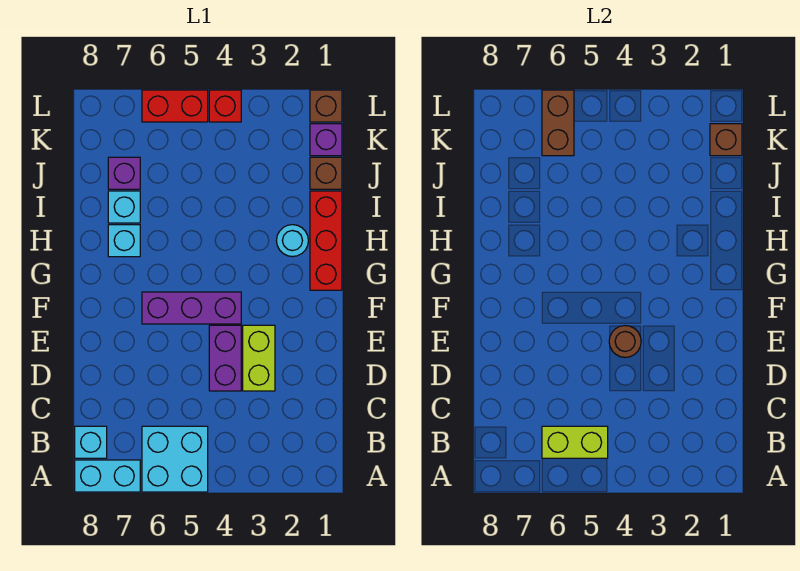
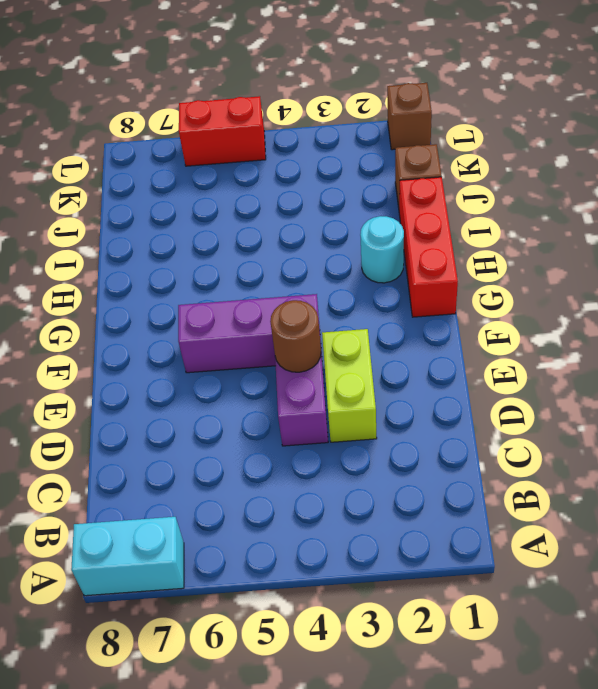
none -> cyan 2x2 brick [142,426,208,492]
none -> cyan 1x1 brick [75,426,107,458]
none -> cyan 1x1 brick [108,225,140,257]

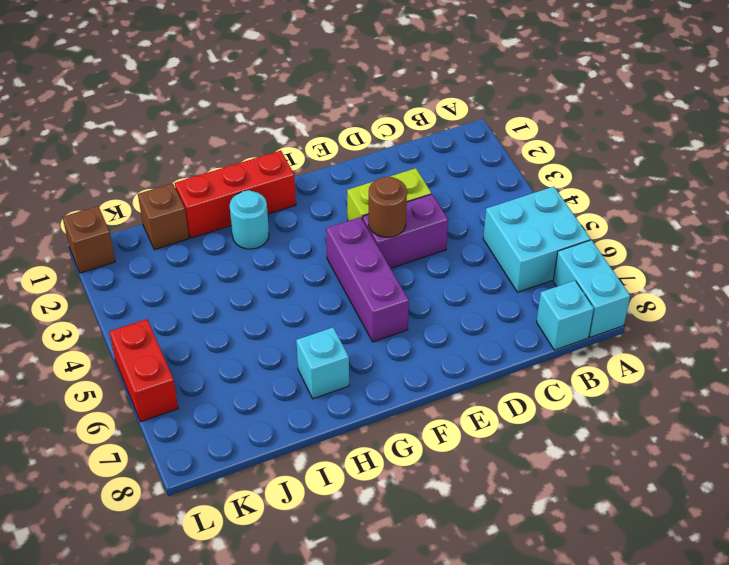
none -> cyan 1x1 brick [108,191,140,223]
none -> purple 1x1 brick [108,157,140,189]
none -> purple 1x1 brick [310,124,342,156]

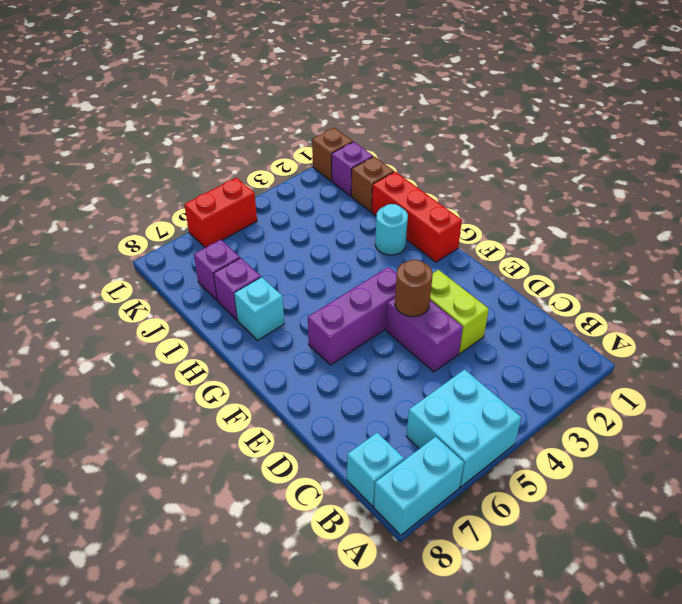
purple 1x1 brick [213,258,261,320] -> cyan 1x1 brick [108,191,140,223]
none -> red 1x1 brick [209,90,241,122]
none -> lime 1x2 brick [542,426,608,458]
none -> brown 1x1 brick [710,124,742,156]

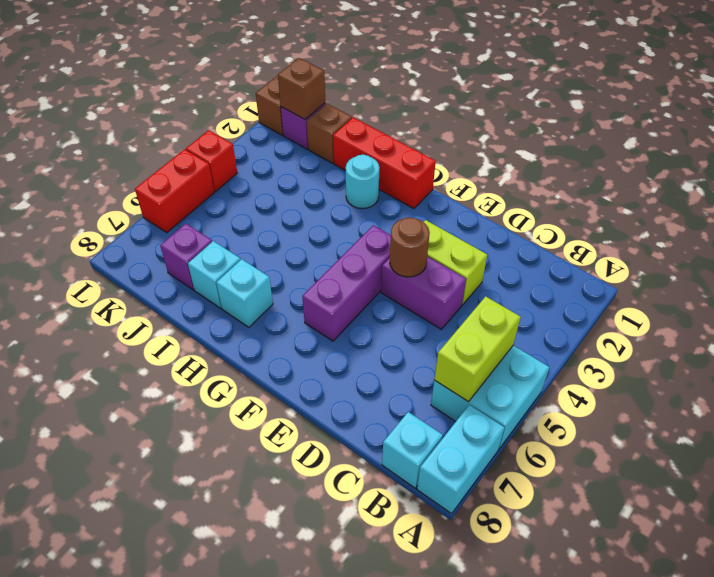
none -> brown 1x2 brick [542,90,574,156]

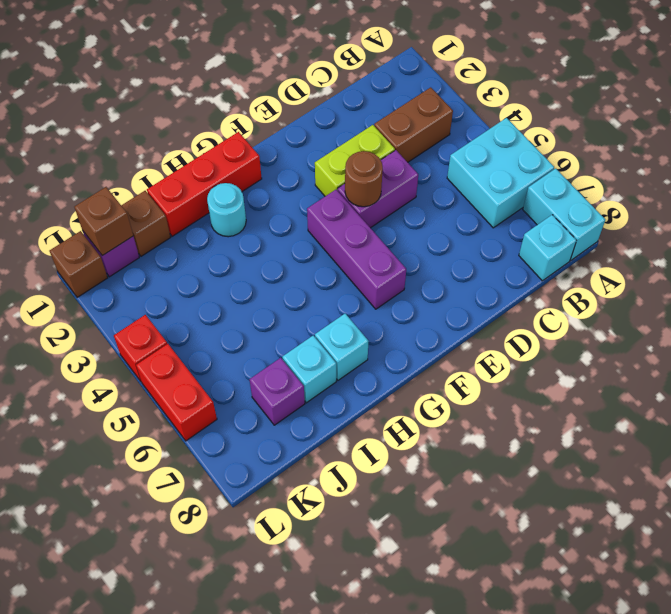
brown 1x2 brick [374,87,453,162] -> brown 1x2 brick moved to [542,90,574,156]
none -> lime 1x2 brick [542,426,608,458]

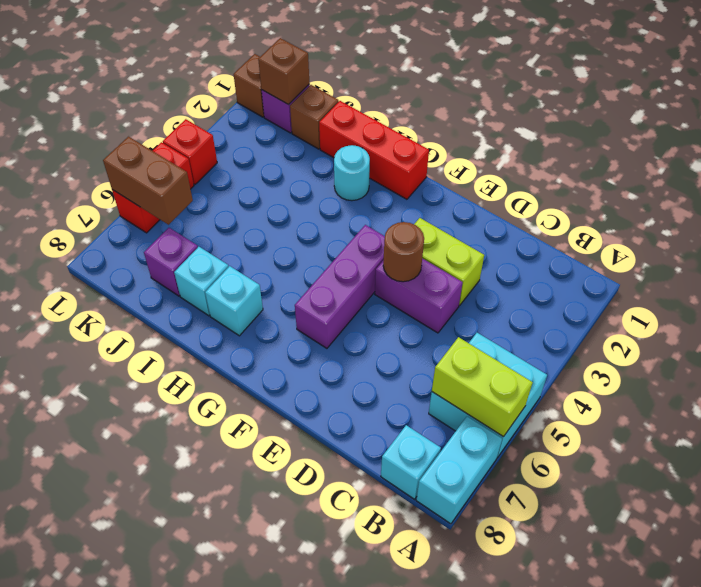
lime 1x2 brick [432,337,533,437] -> lime 1x2 brick turned to [542,426,608,458]

